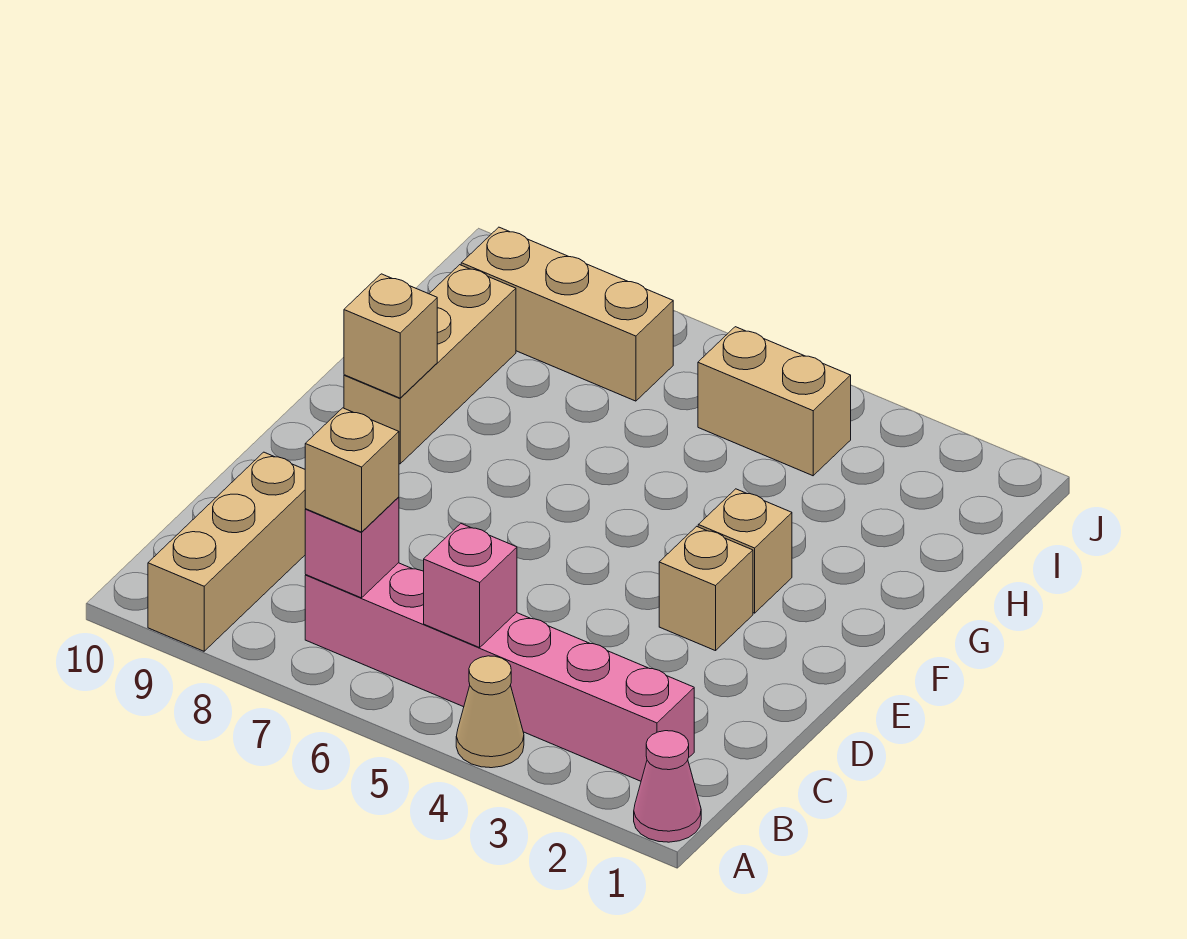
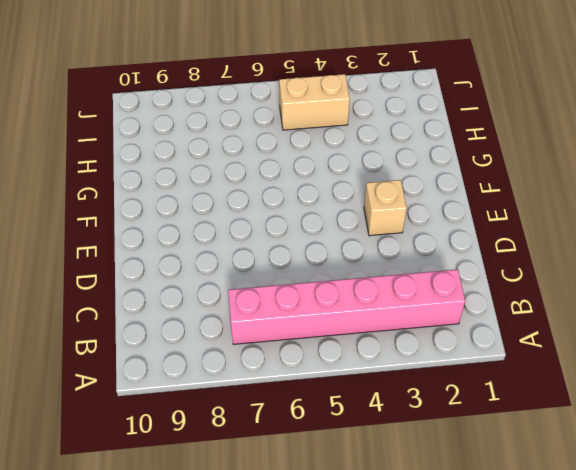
none -> pink 1x1 cone [634,731,701,842]
none -> tan 1x1 cone [456,656,524,768]
none -> tan 1x3 brick [148,452,305,651]

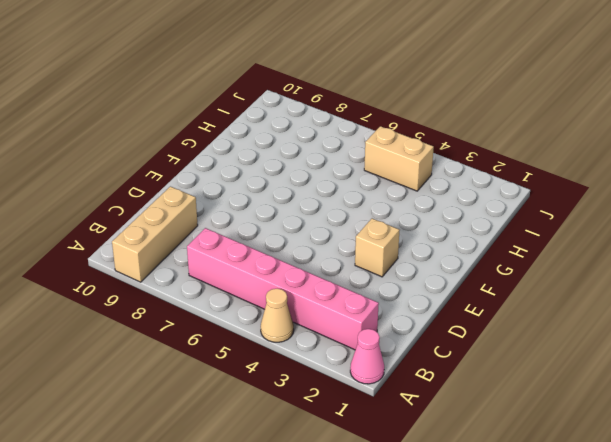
none -> tan 1x1 brick [698,489,792,613]
none -> tan 1x3 brick [344,265,516,464]
none -> tan 1x3 brick [461,227,673,401]

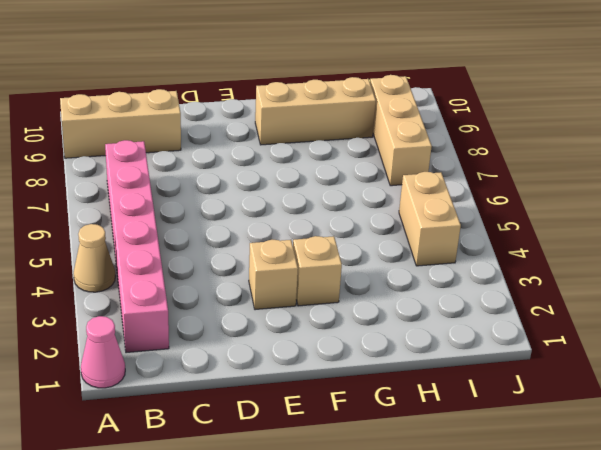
none -> pink 1x1 brick [424,524,517,648]
none -> pink 1x1 brick [305,497,399,598]
none -> tan 1x1 brick [344,274,437,398]

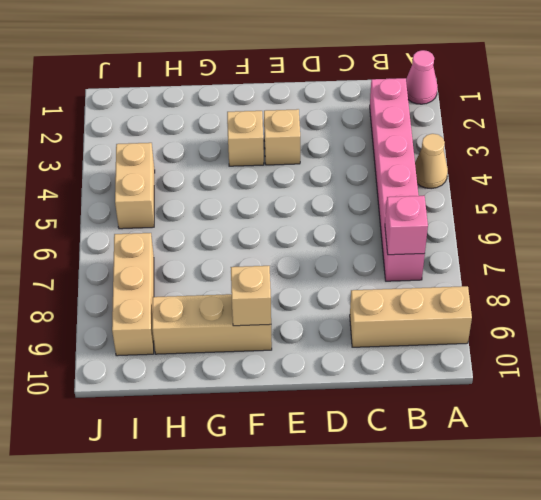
none -> pink 1x1 brick [424,524,517,648]
none -> tan 1x1 brick [305,408,399,532]

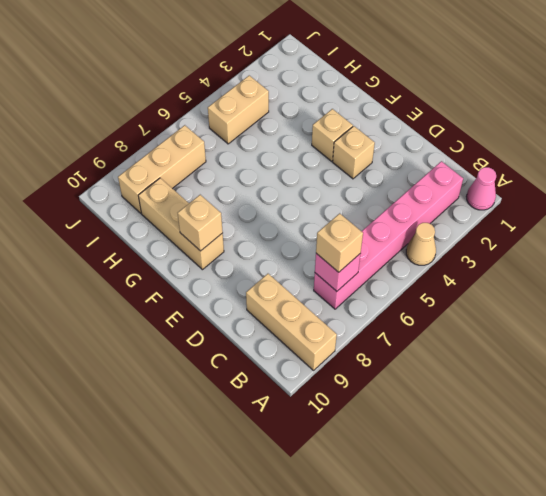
none -> pink 1x1 brick [424,524,517,648]

